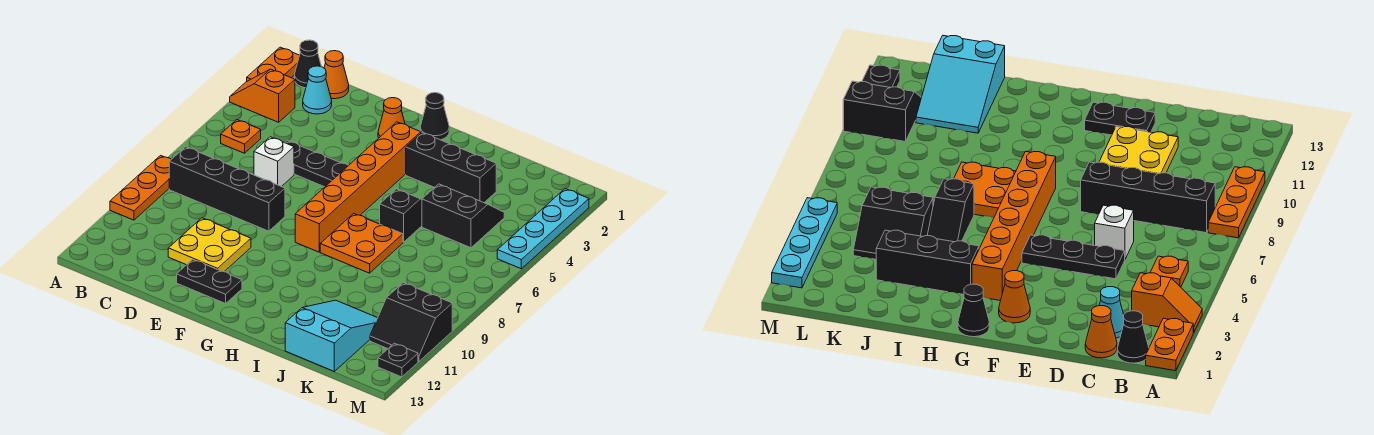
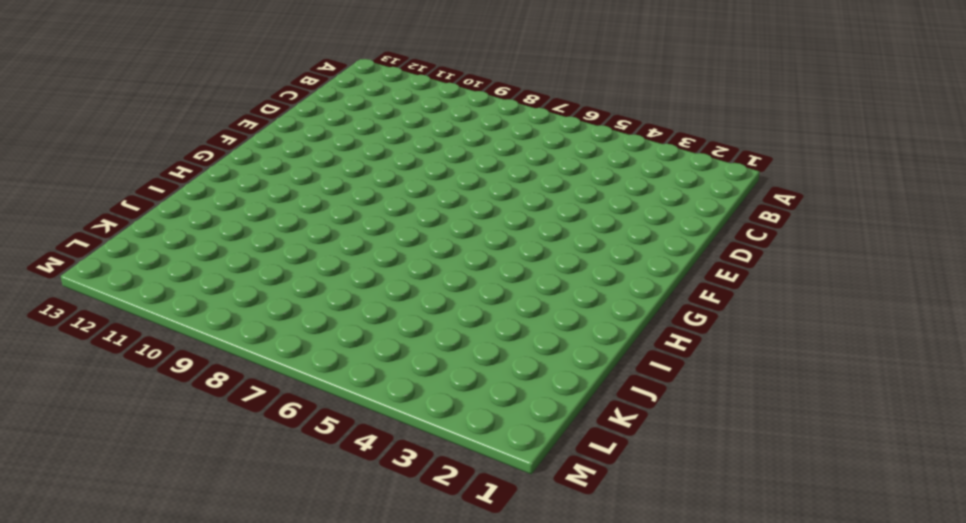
none -> orange 1x2 plate [247,47,299,81]
none -> orange 1x2 slope [230,69,295,122]
none -> orange 1x3 plate [110,156,171,220]

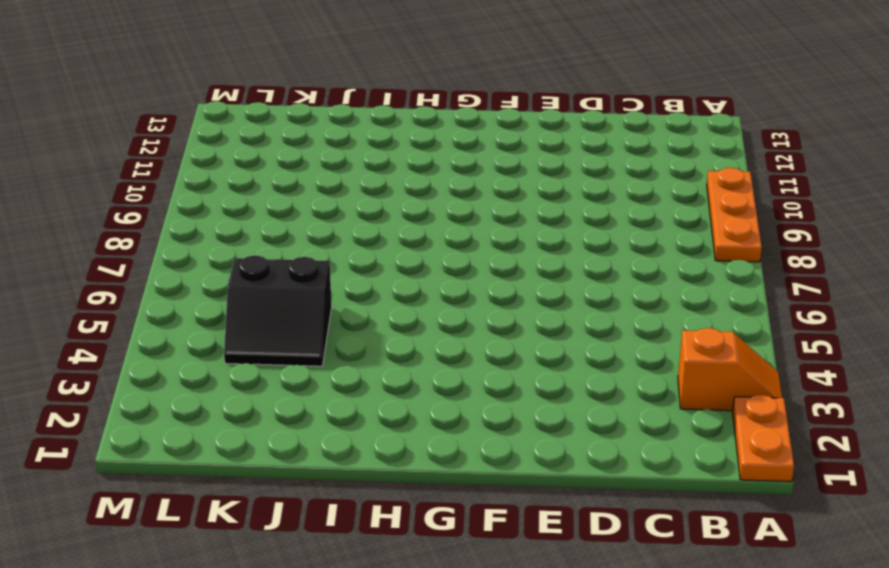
none -> black 1x1 cone [295,40,321,88]
none -> orange 1x1 plate [221,120,261,153]
none -> black 1x4 brick [169,147,285,231]

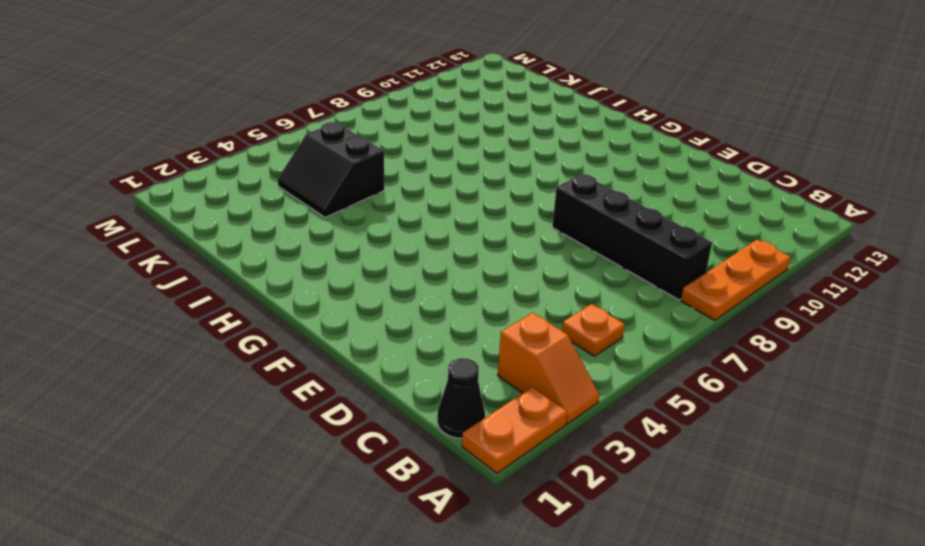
none -> orange 1x1 cone [324,51,349,99]
none -> cyan 1x1 cone [303,66,332,114]
none -> black 1x3 plate [285,141,349,187]

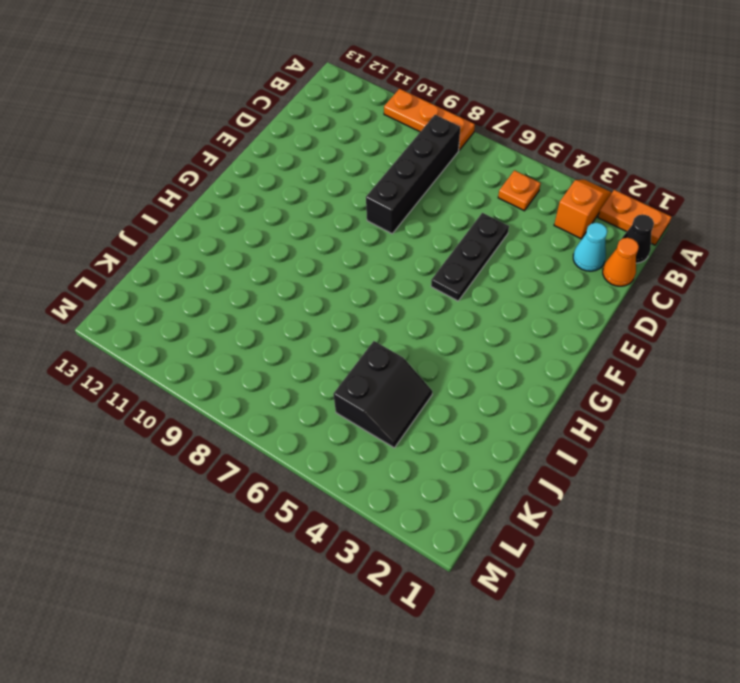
none -> white 1x1 brick [254,137,294,187]
none -> yellow 2x2 plate [168,218,251,272]
none -> black 1x2 plate [177,259,242,304]

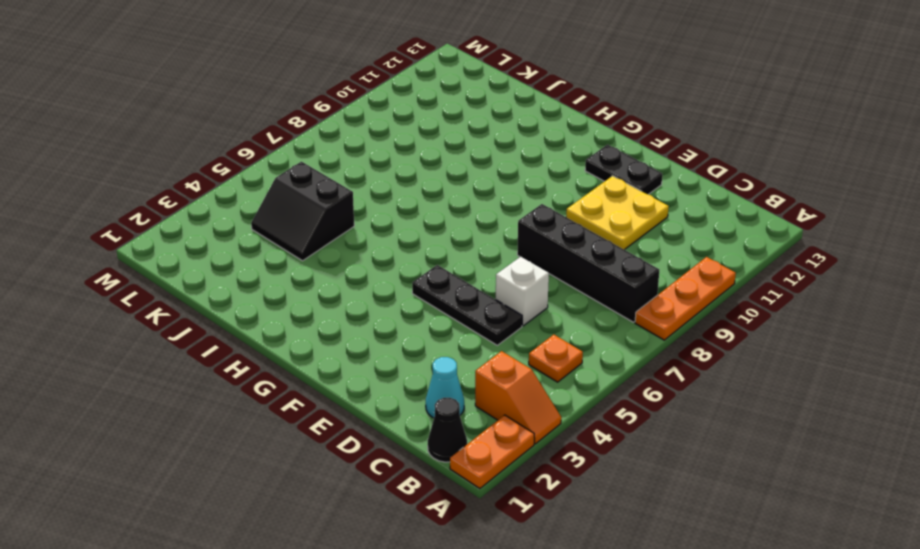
none -> orange 1x1 cone [324,51,349,99]
none -> orange 1x1 cone [378,98,405,138]
none -> black 1x1 cone [420,93,449,140]

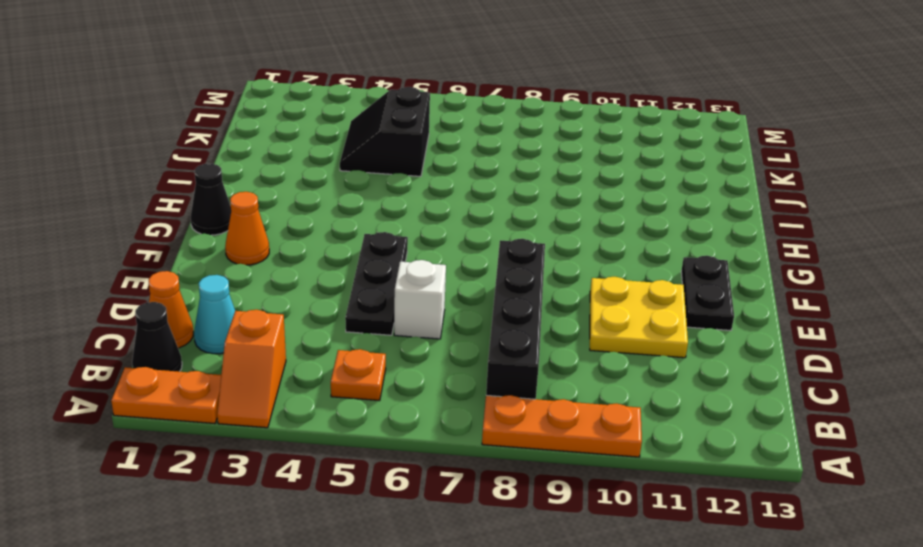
none -> orange 1x6 brick [295,122,421,252]
none -> black 1x3 brick [406,132,496,203]
none -> orange 2x2 plate [320,214,403,273]

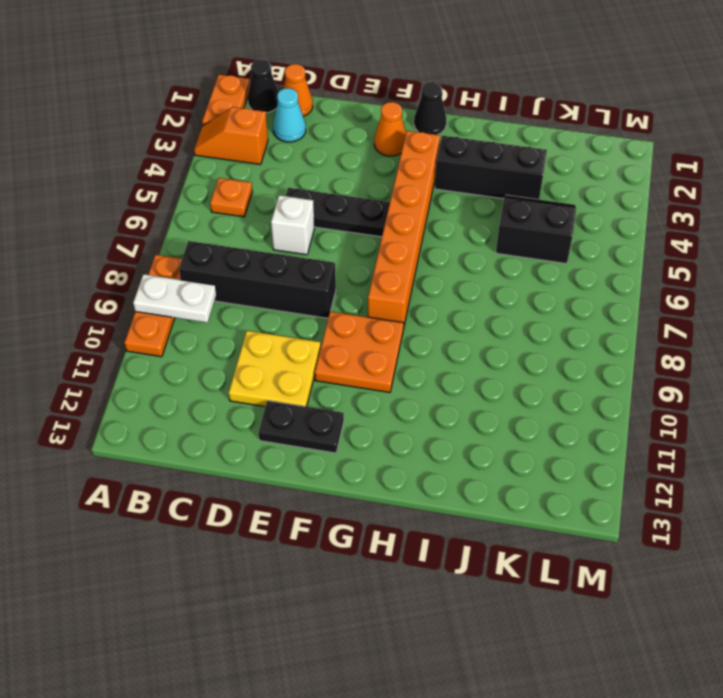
white 1x2 plate [133,274,217,323] -> none
orange 2x2 plate [315,311,404,392] -> orange 2x2 plate moved to [320,214,403,273]
none -> black 1x2 slope [380,189,422,242]
none -> cyan 2x3 slope [285,300,377,371]
none -> black 2x2 slope [370,283,452,362]

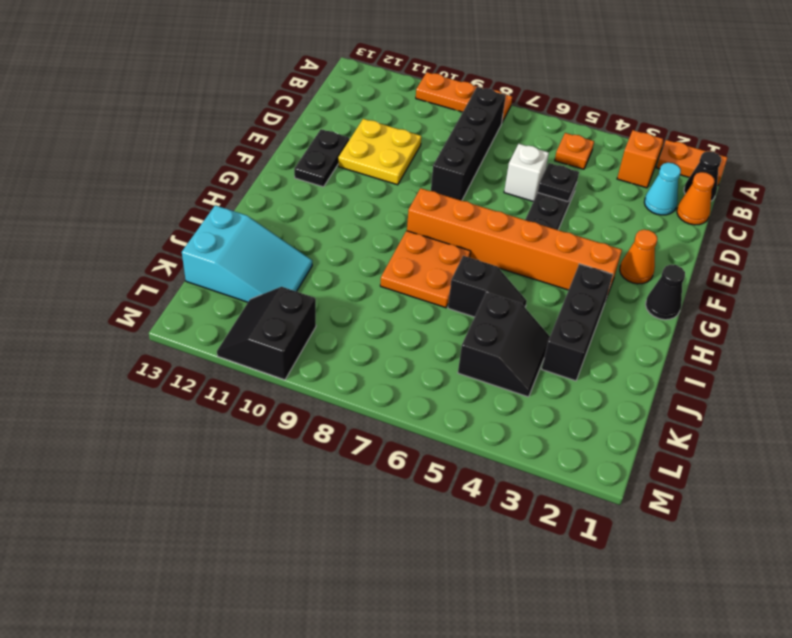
black 1x1 plate [538,163,579,201] -> black 1x1 plate moved to [378,343,418,377]
none -> cyan 1x4 plate [497,189,589,269]

